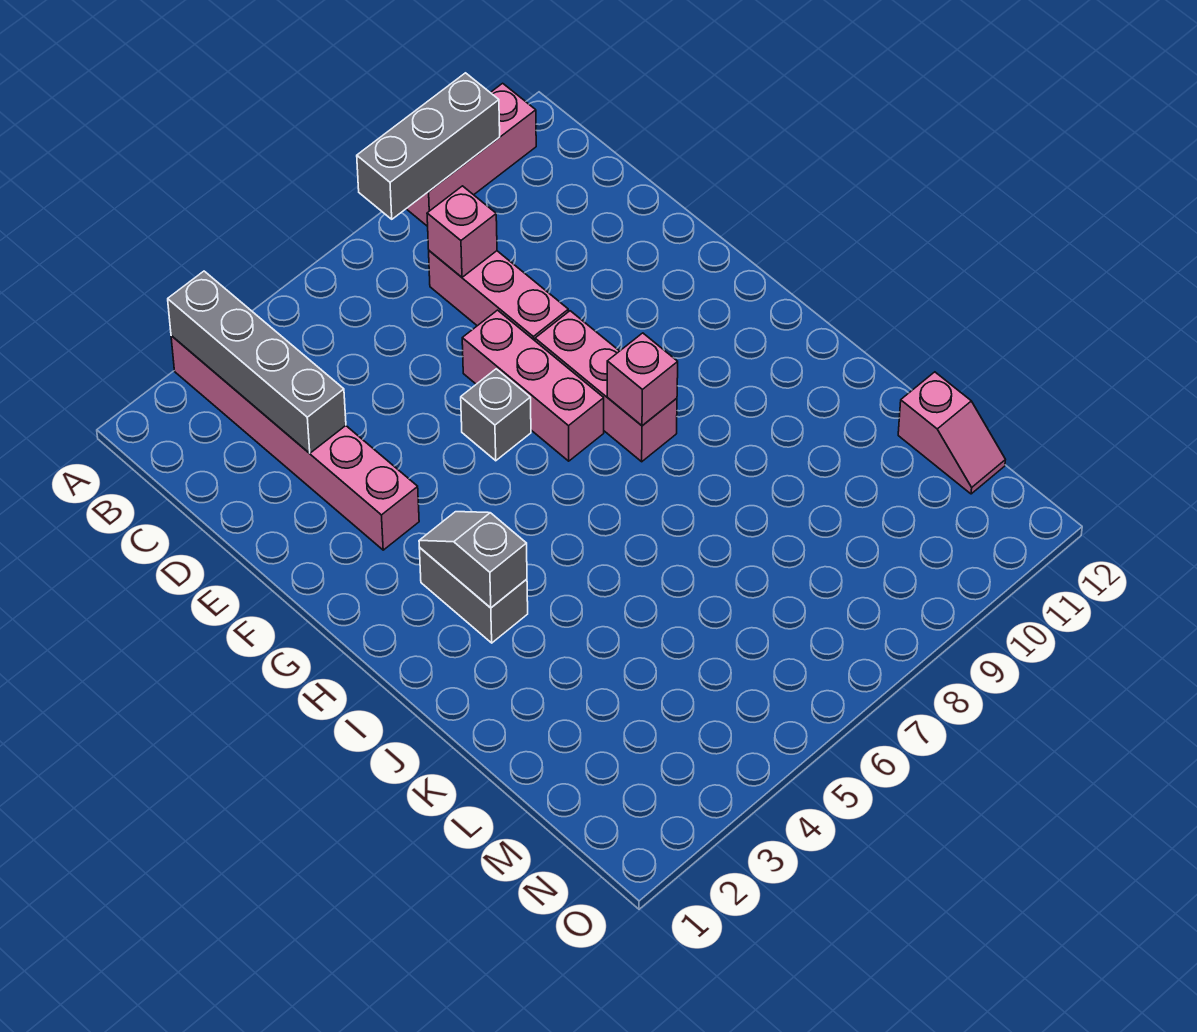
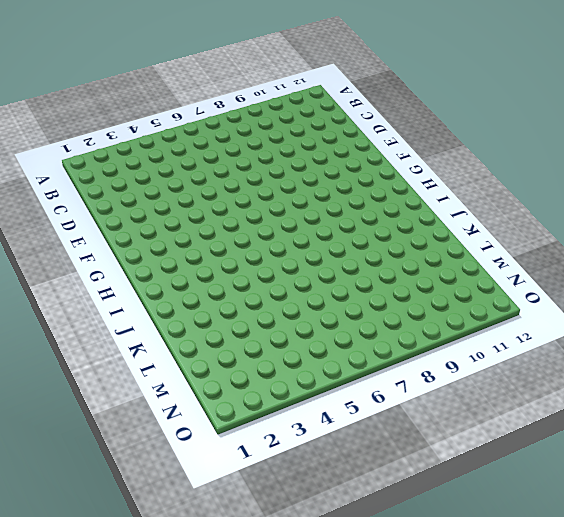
none -> pink 1x6 brick [171,336,419,550]
none -> pink 1x3 brick [406,83,536,226]
none -> pink 1x3 brick [429,251,568,340]

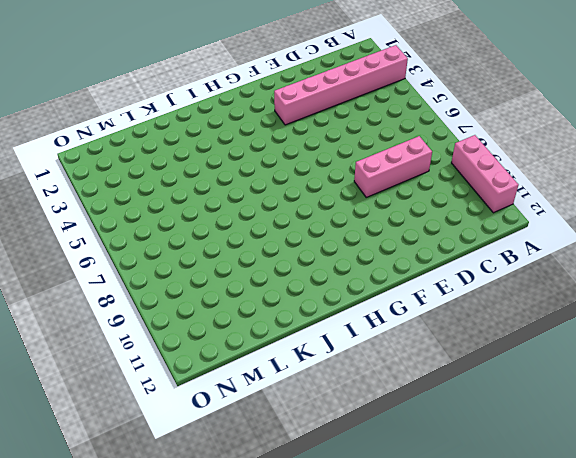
none -> pink 1x3 brick [462,310,604,461]
none -> grey 1x1 brick [461,369,531,461]
none -> pink 1x3 brick [535,311,677,462]

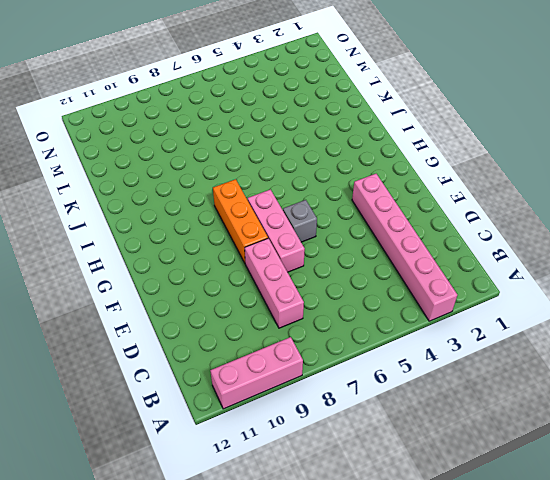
orange 1x3 brick [213,179,268,263] -> pink 1x3 brick [535,311,677,462]
none -> grey 1x2 brick [419,548,528,643]
none -> pink 1x2 slope [898,372,1005,494]
none -> grey 1x4 brick [168,271,346,453]

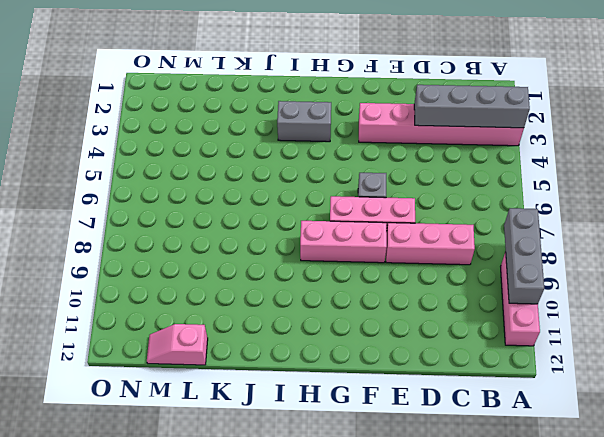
none -> pink 1x1 brick [427,186,497,277]
none -> grey 1x2 slope [419,512,527,608]
none -> pink 1x1 brick [607,333,678,426]

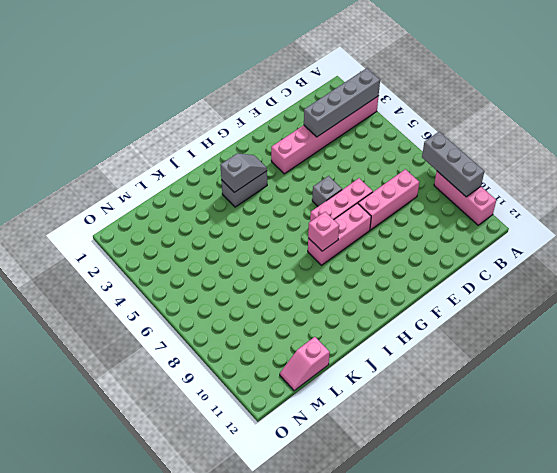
none -> pink 1x1 brick [427,186,497,277]

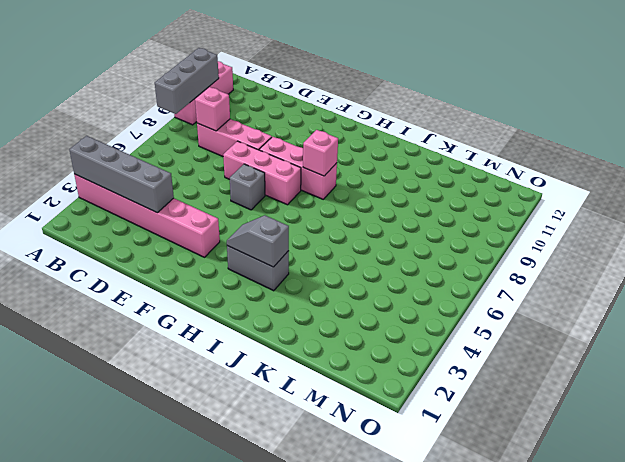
none -> pink 1x2 slope [898,372,1005,494]

